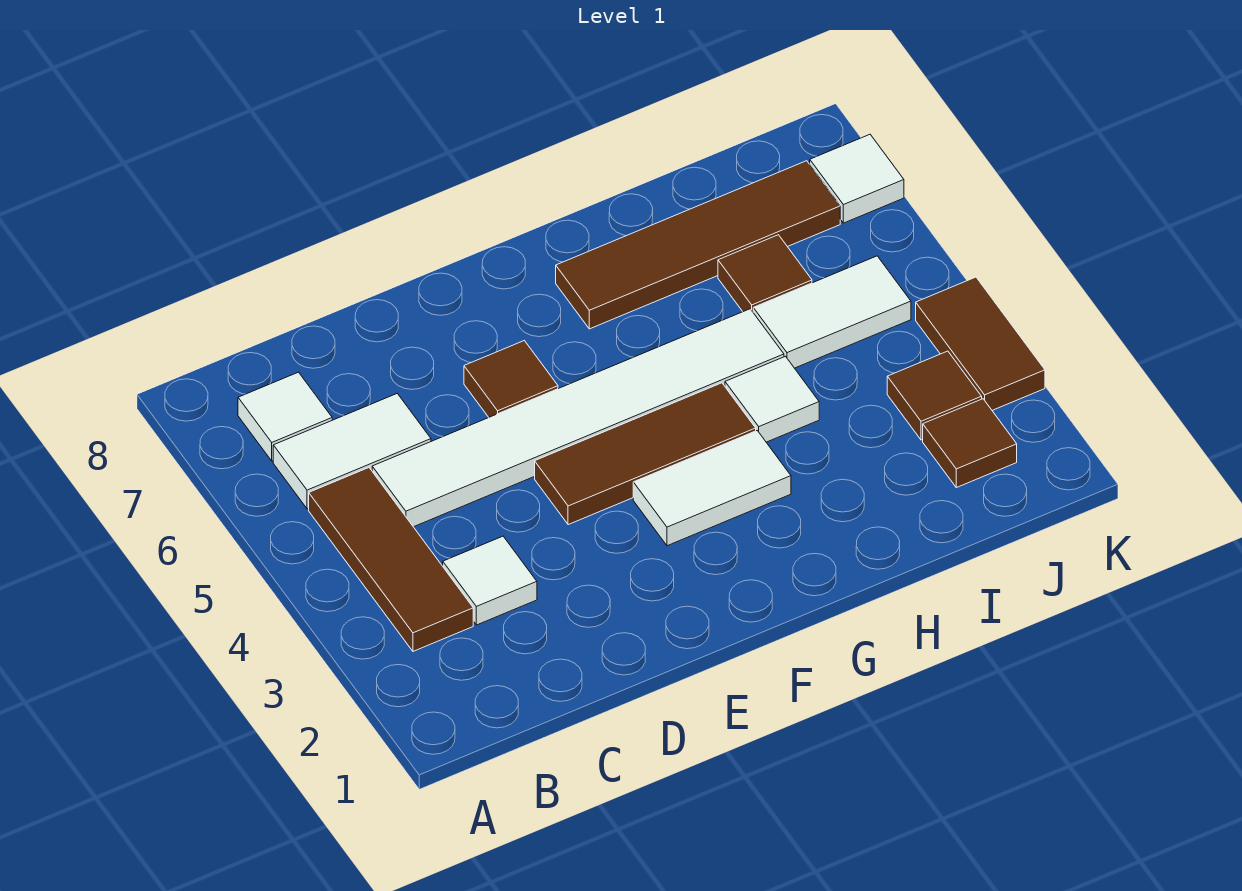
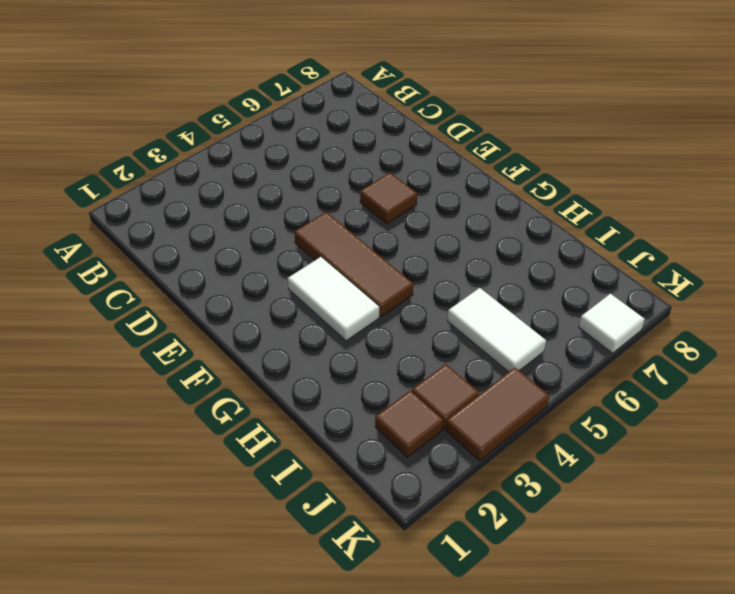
none -> brown 1x3 tile [309,468,473,651]
none -> white 1x2 tile [273,394,431,509]
none -> white 1x1 tile [238,372,332,461]

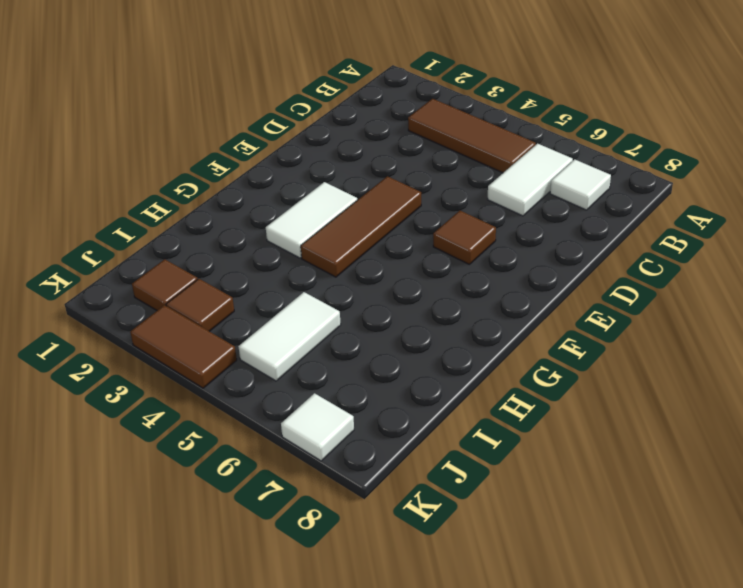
none -> white 1x1 tile [443,536,537,625]
none -> white 1x6 tile [372,309,784,527]
none -> brown 1x4 tile [556,161,840,329]

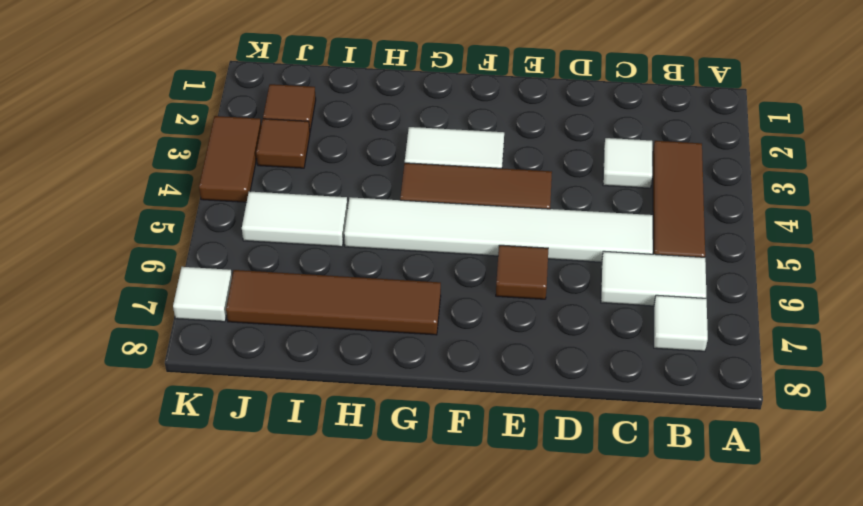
none -> white 1x1 tile [725,356,819,442]
none -> brown 1x1 tile [718,235,812,312]

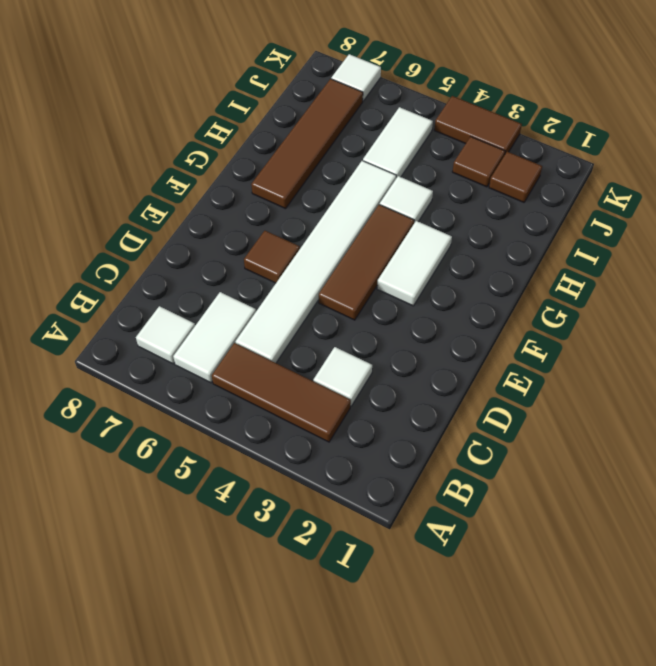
none -> brown 1x1 tile [718,235,812,312]

